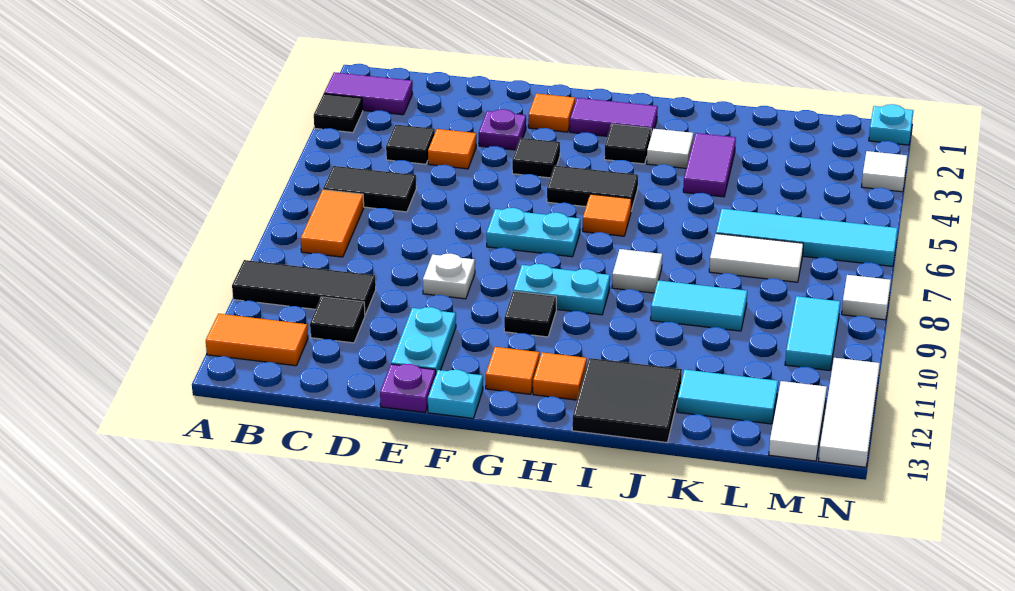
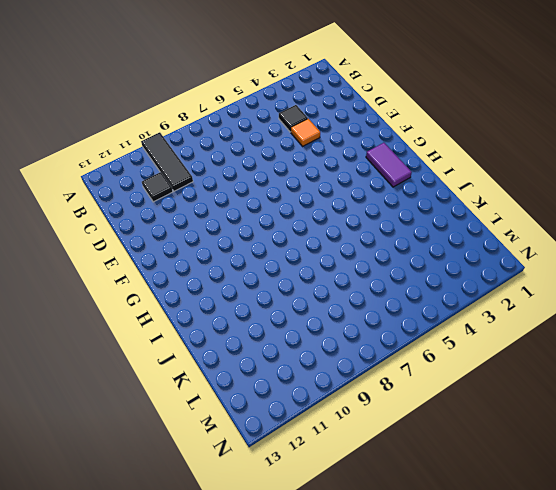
none -> purple 1x2 tile [324,72,412,115]
none -> black 1x1 tile [314,94,363,133]
none -> orange 1x2 tile [206,314,308,366]
none -> black 1x2 tile [323,166,416,212]

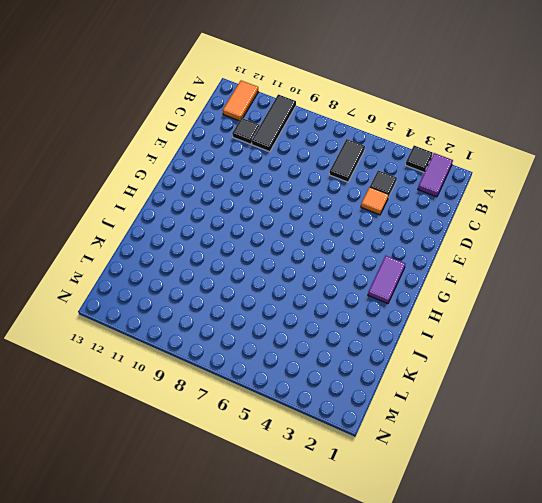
none -> orange 1x2 tile [301,190,364,257]
none -> purple 1x1 plate [479,109,526,150]
none -> white 1x1 plate [423,254,475,299]
none -> cyan 1x2 plate [391,307,456,373]

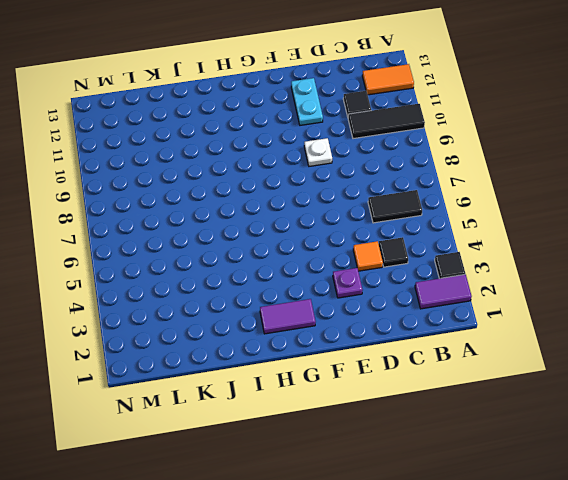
none -> orange 1x2 tile [301,190,364,257]
none -> purple 1x1 plate [380,364,436,413]
none -> orange 1x1 tile [528,93,575,132]
none -> black 1x1 tile [512,138,560,178]

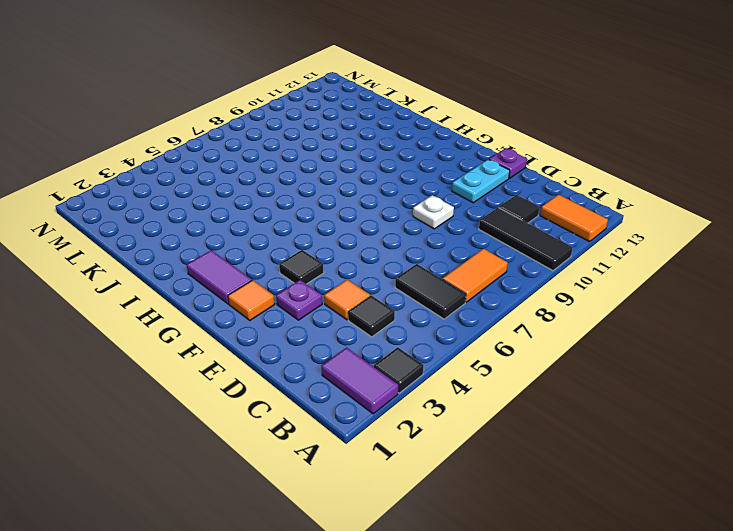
none -> cyan 1x2 plate [486,208,580,257]
none -> cyan 1x1 plate [428,370,483,418]
none -> black 1x2 tile [547,166,638,211]
none -> cyan 1x2 plate [513,264,610,315]

